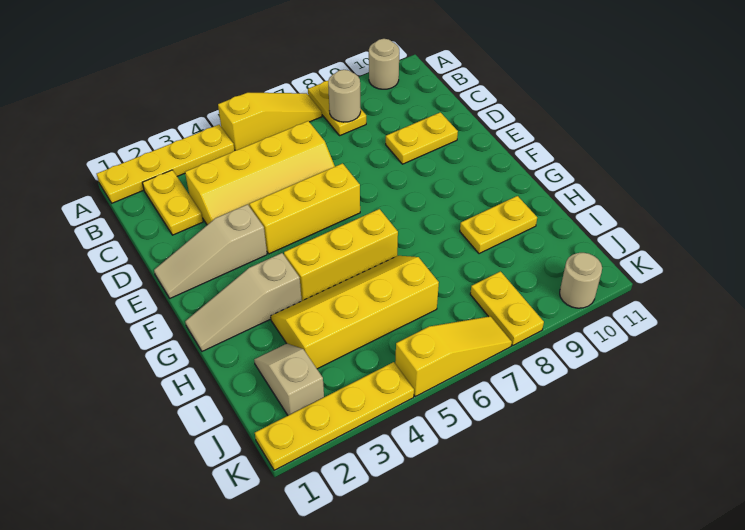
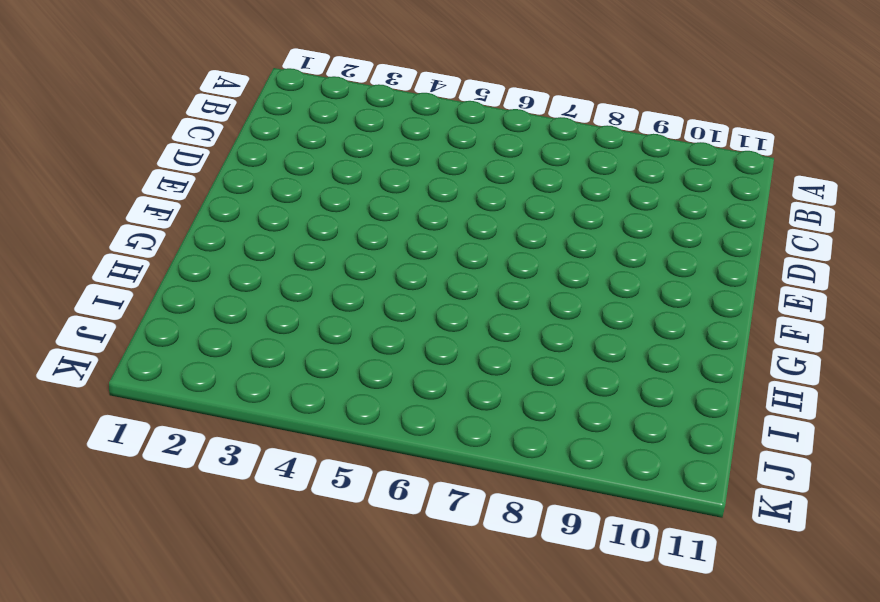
none -> yellow 1x4 plate [97,125,234,203]
none -> yellow 1x3 slope [218,93,322,151]
none -> yellow 1x2 plate [308,81,366,135]

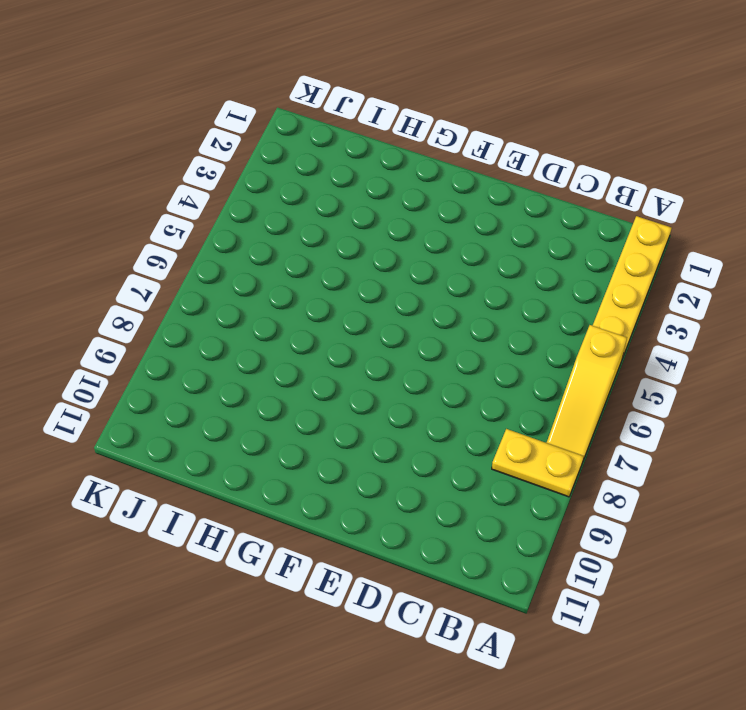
none -> tan 1x1 round brick [369,39,399,89]
none -> yellow 1x2 plate [142,170,203,235]
none -> yellow 2x4 slope [185,121,335,225]

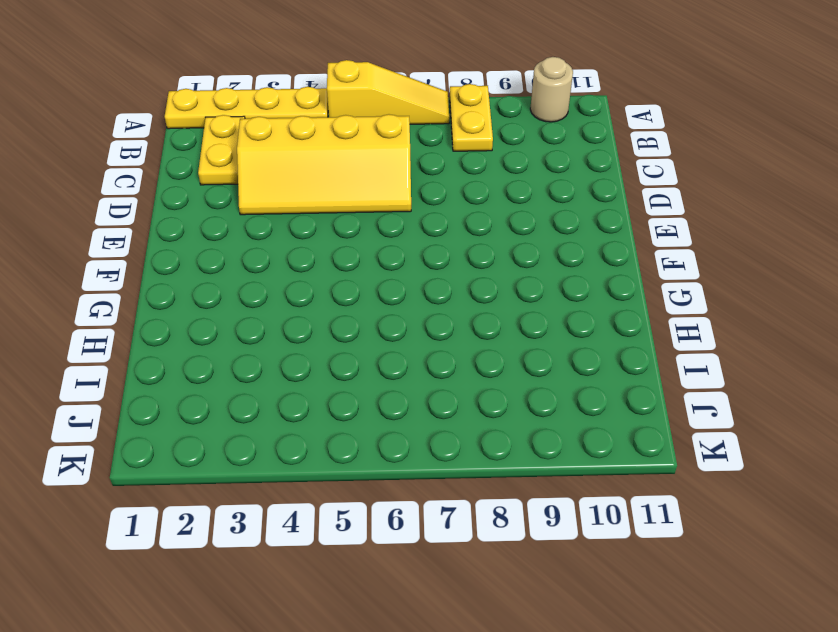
none -> yellow 1x2 plate [386,112,458,164]
none -> tan 1x3 slope [154,204,267,298]
none -> yellow 1x3 brick [249,163,360,254]

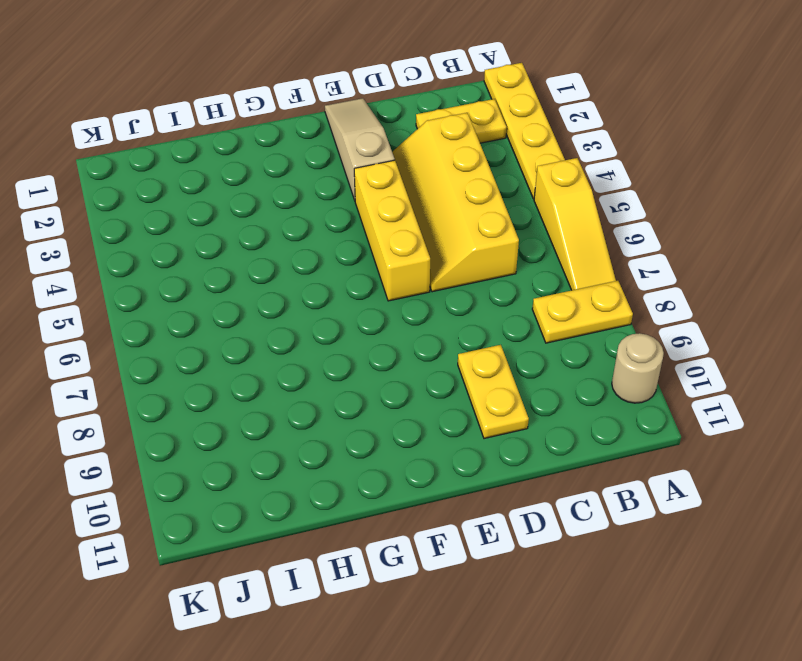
none -> tan 1x3 slope [185,253,302,351]
none -> yellow 1x3 brick [284,209,398,301]
none -> yellow 2x4 slope [271,256,439,369]

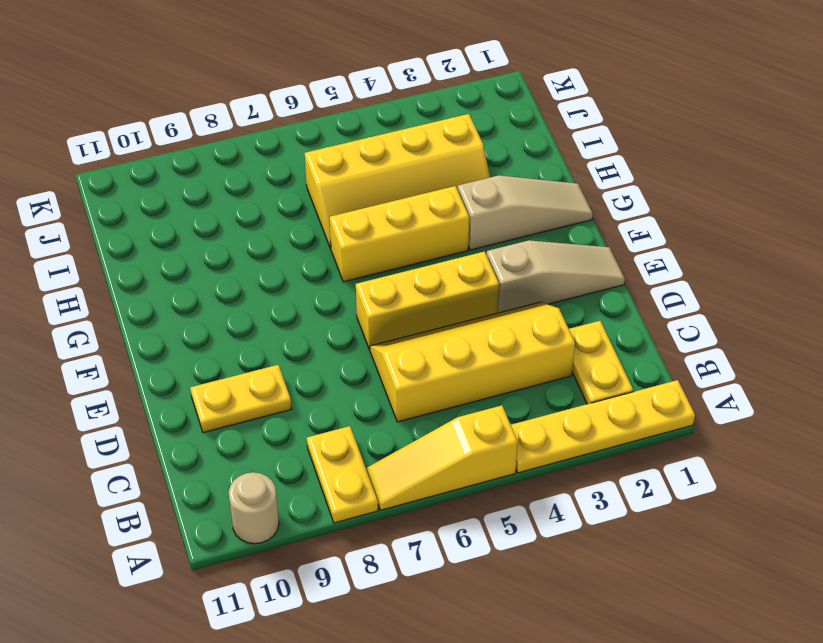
none -> yellow 1x2 plate [460,196,537,254]
none -> tan 1x2 slope [254,344,324,415]
none -> yellow 1x2 plate [470,271,544,345]

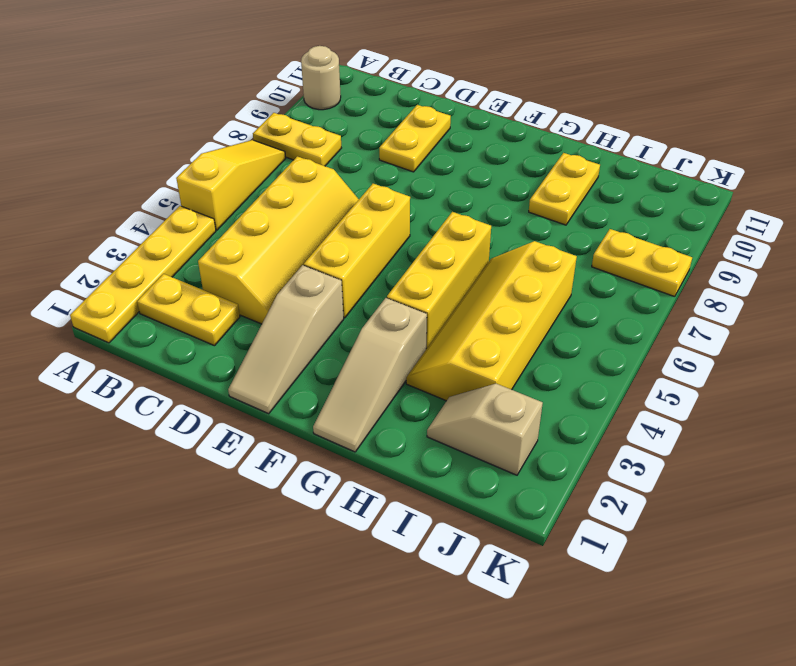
none -> yellow 1x4 plate [255,362,414,470]
none -> yellow 1x3 slope [395,316,512,396]
none -> tan 1x1 round brick [560,253,602,308]

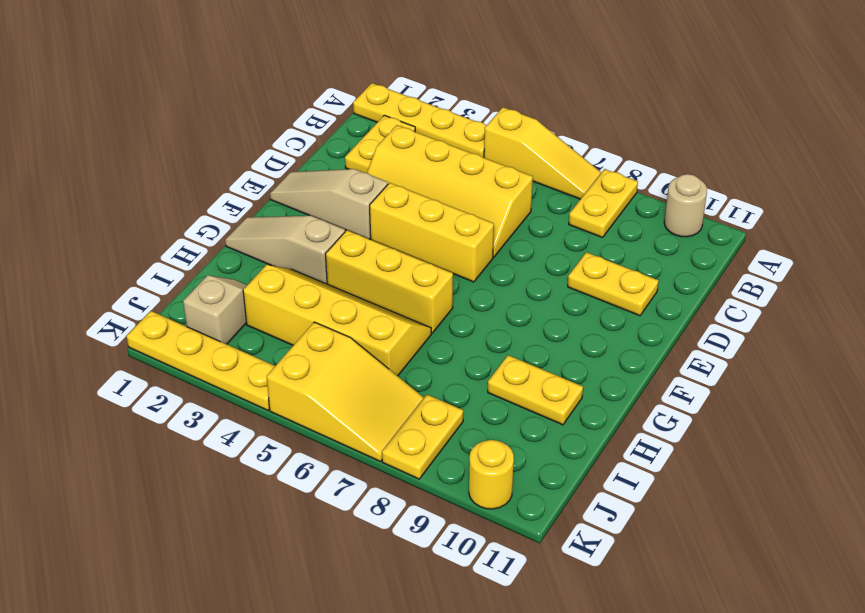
yellow 2x3 slope [267,322,424,462] -> yellow 1x3 slope [395,316,512,396]
yellow 1x1 round brick [469,440,514,509] -> tan 1x1 round brick [560,253,602,308]
none -> tan 1x1 round brick [328,70,361,122]

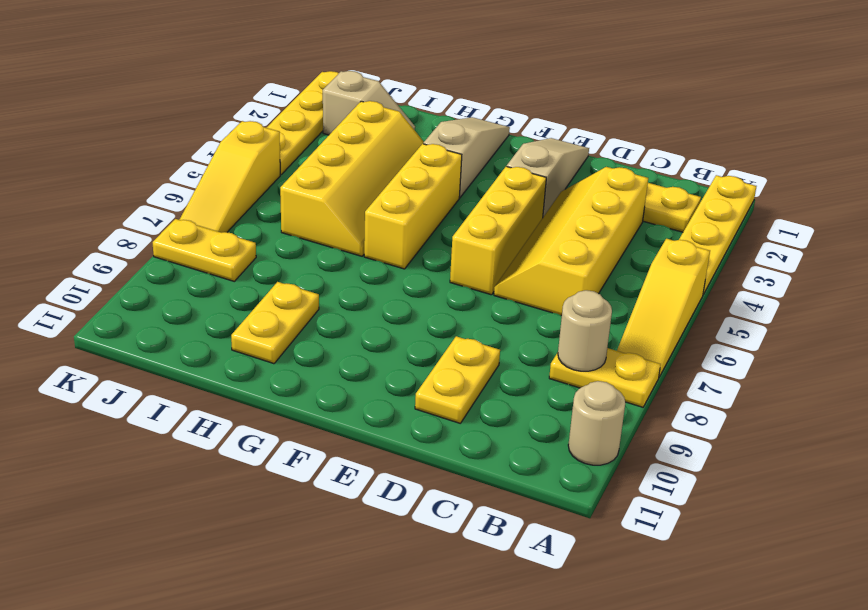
none -> tan 1x1 round brick [560,253,602,308]

